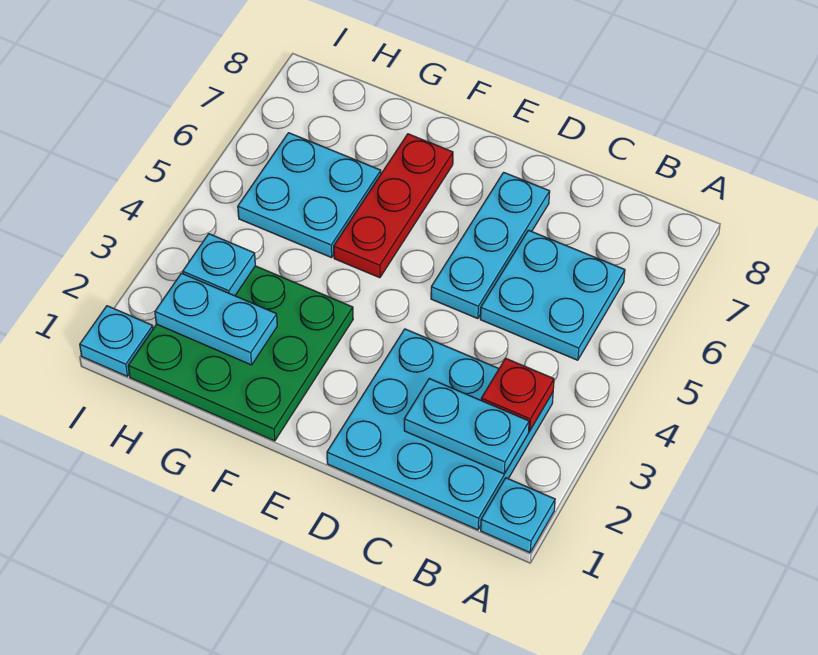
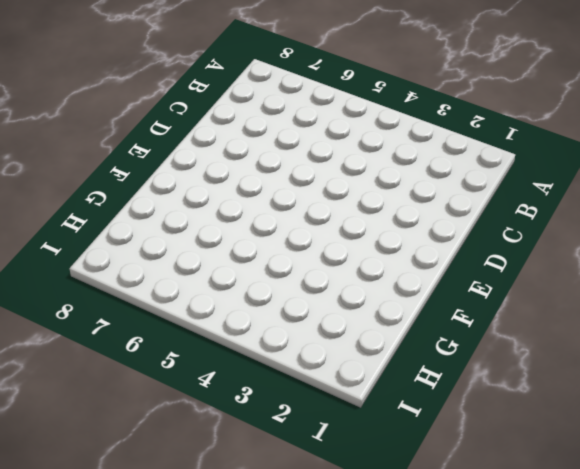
none -> cyan 1x1 plate [481,478,555,553]
none -> cyan 3x3 plate [327,329,553,530]
none -> cyan 2x2 plate [480,230,625,360]

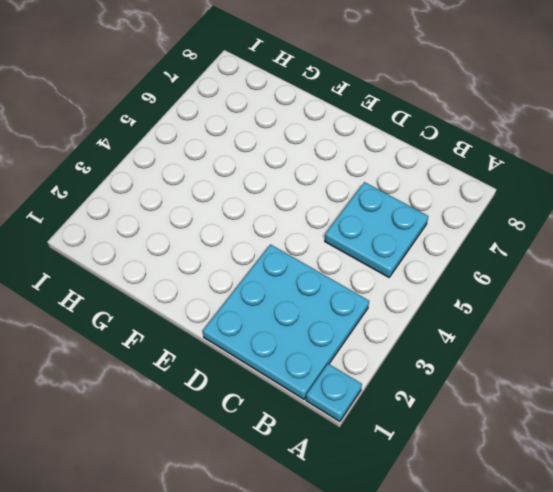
none -> cyan 1x3 plate [431,172,550,319]
none -> green 3x3 plate [128,266,353,441]
none -> red 1x3 plate [334,134,453,278]

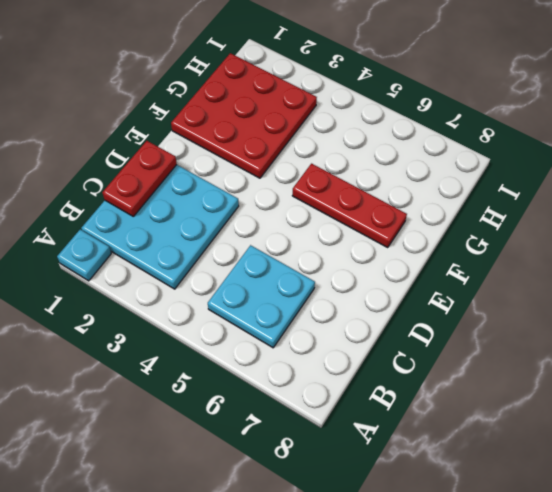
red 1x2 plate [102,141,177,216] -> none
red 3x3 plate [171,53,317,178] -> green 3x3 plate [128,266,353,441]
none -> cyan 1x3 plate [431,172,550,319]
none -> cyan 2x2 plate [238,133,381,258]
none -> cyan 1x1 plate [80,306,153,376]

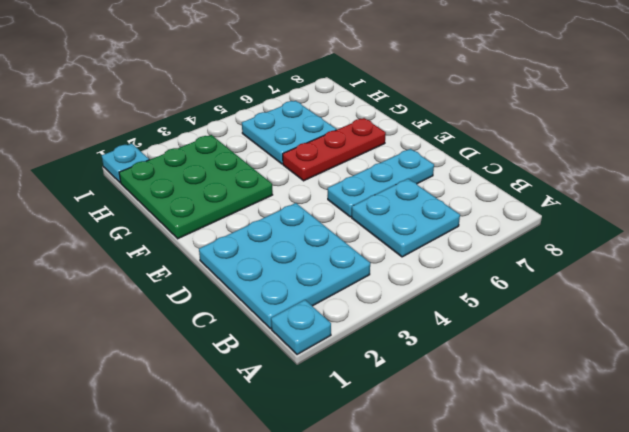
none -> cyan 1x2 plate [404,379,529,474]
none -> red 1x1 plate [481,358,554,431]
none -> cyan 1x2 plate [155,273,277,365]

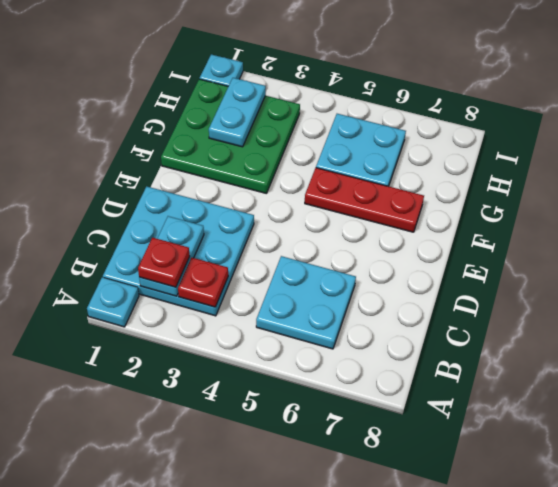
red 1x1 plate [138,238,190,287] -> none
none -> cyan 1x3 plate [431,172,550,319]
none -> cyan 1x1 plate [183,234,255,296]

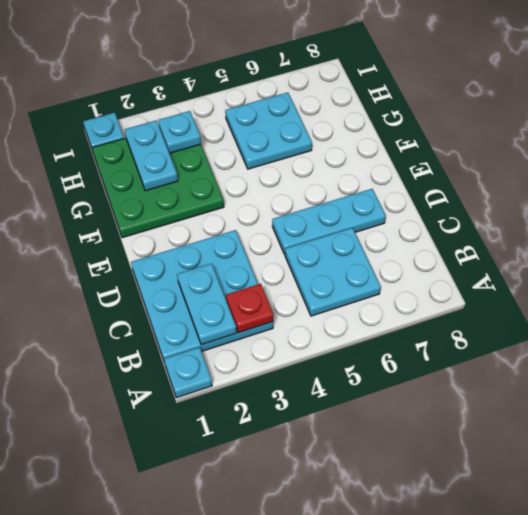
none -> red 1x3 plate [334,134,453,278]

